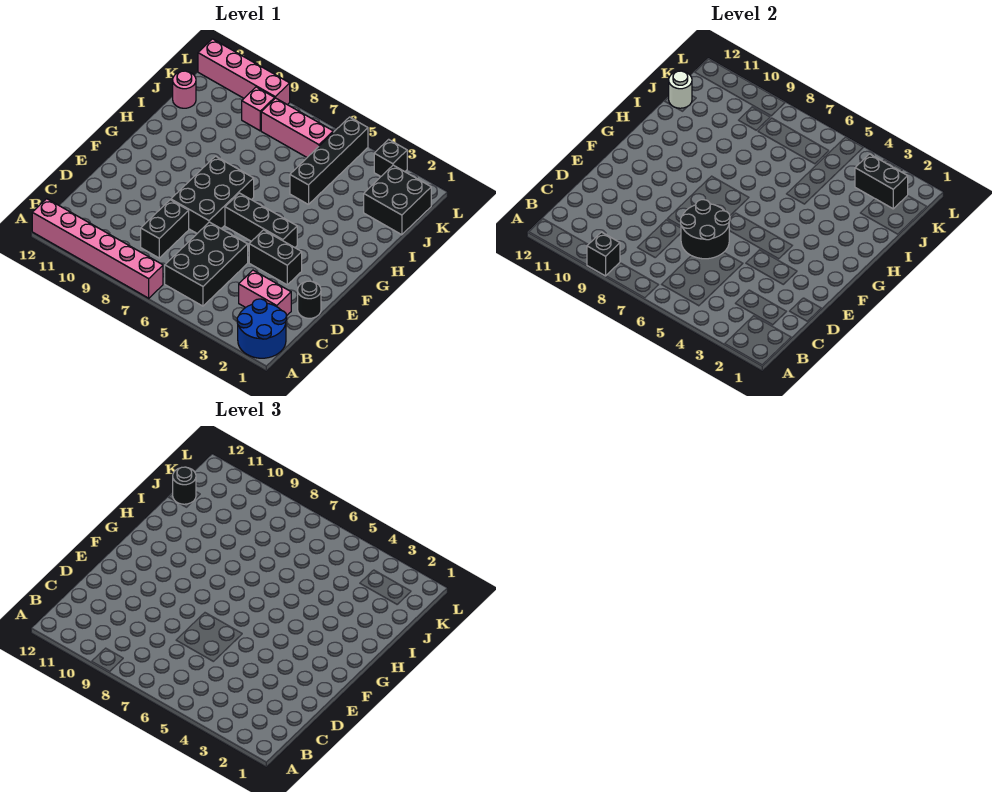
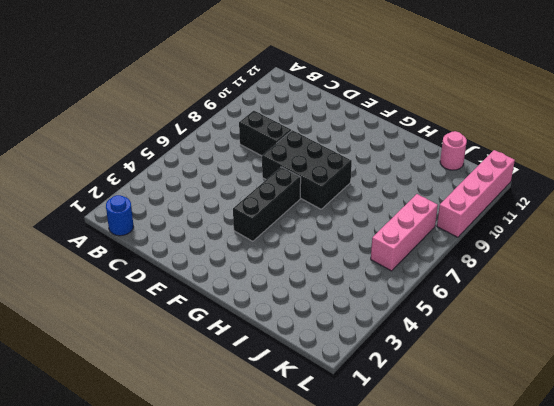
blue 1x1 round brick [106,195,133,236] -> blue 2x2 round brick [237,299,287,358]
none -> pink 1x6 brick [32,199,163,298]
none -> black 2x3 brick [165,222,248,306]
none -> pink 1x2 brick [239,270,291,316]

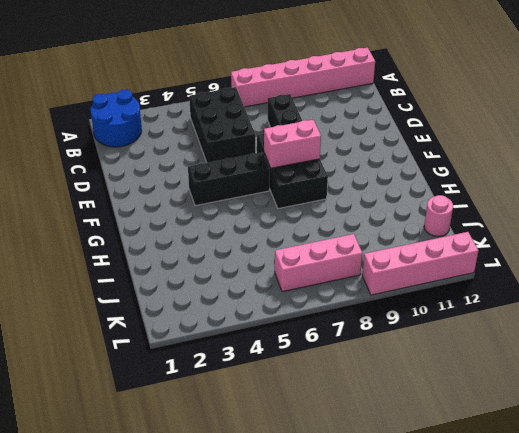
pink 1x2 brick [264,120,321,168] -> pink 1x2 brick moved to [239,270,291,316]
none -> black 1x1 round brick [298,281,321,318]
none -> black 1x2 brick [249,230,302,285]
none -> black 1x4 brick [290,117,368,205]

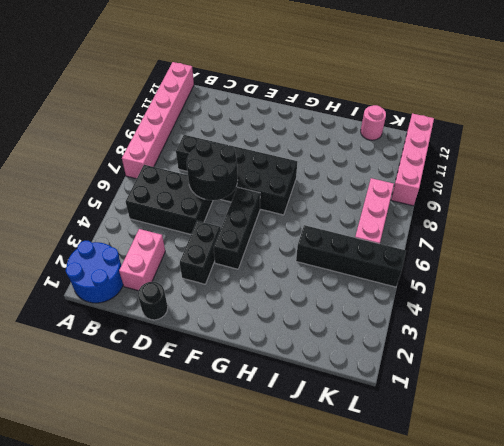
none -> black 2x2 brick [364,165,431,235]
none -> pink 1x1 brick [242,87,275,131]
none -> black 1x1 brick [374,139,407,176]

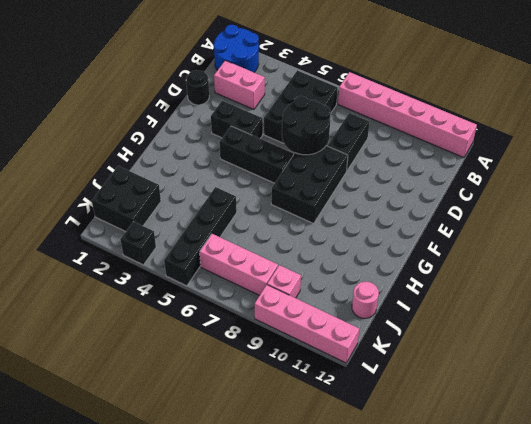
none -> black 1x1 brick [587,232,620,276]
none -> white 1x1 round brick [669,71,692,108]
none -> black 1x2 brick [855,154,908,209]

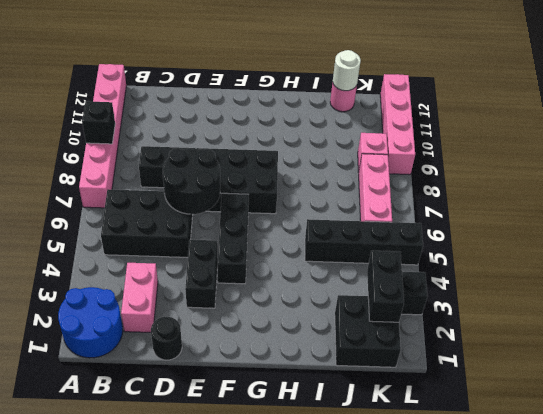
none -> black 1x1 round brick [173,467,196,504]

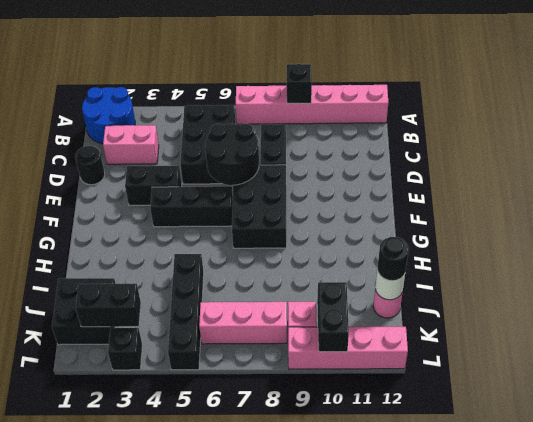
black 1x2 brick [317,282,349,352] -> none

